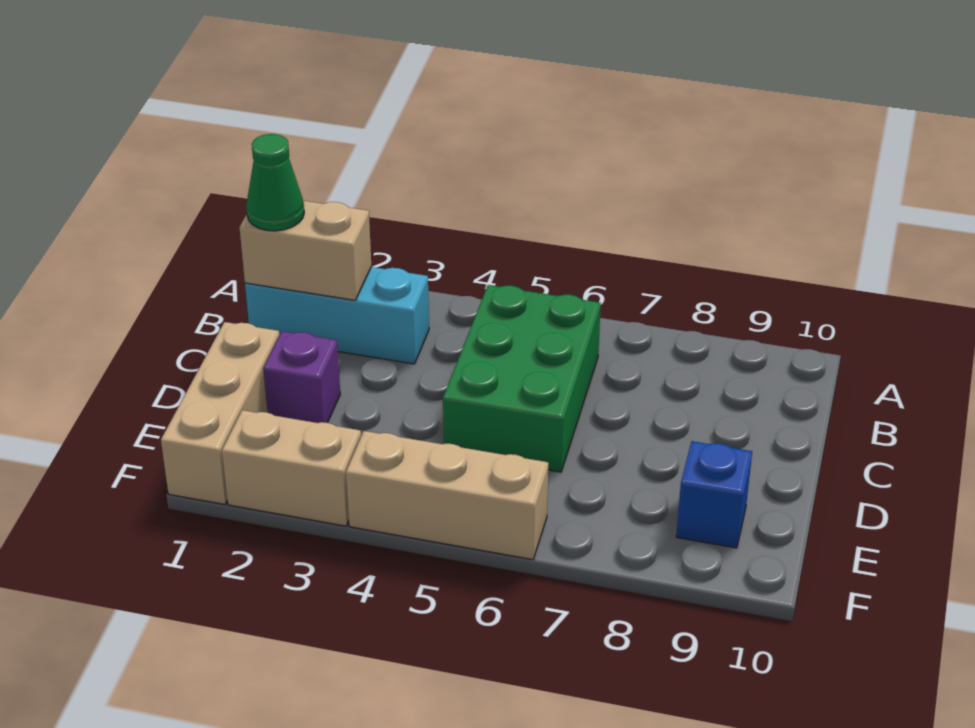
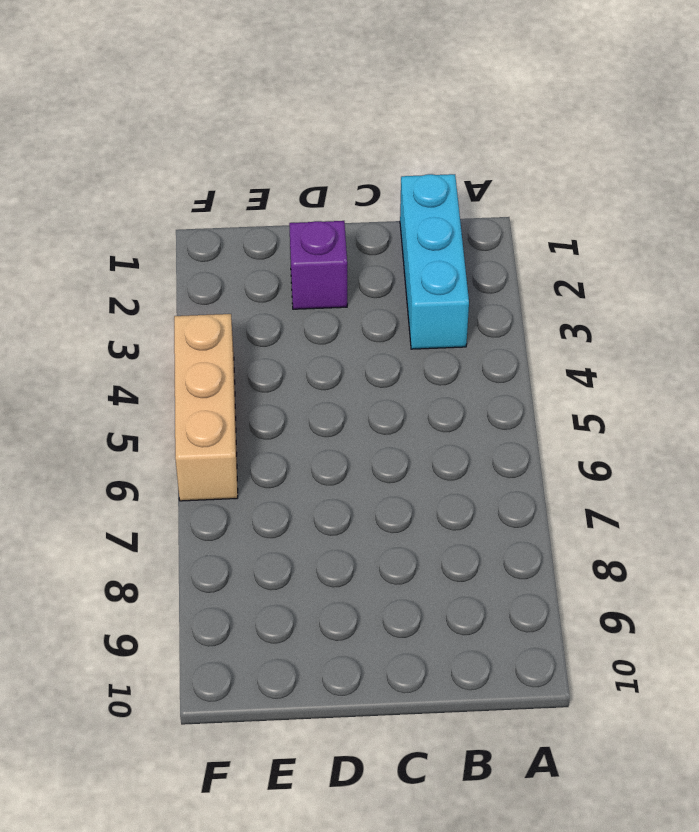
none -> green 2x3 brick [443,285,601,472]
none -> tan 1x3 brick [161,322,279,504]

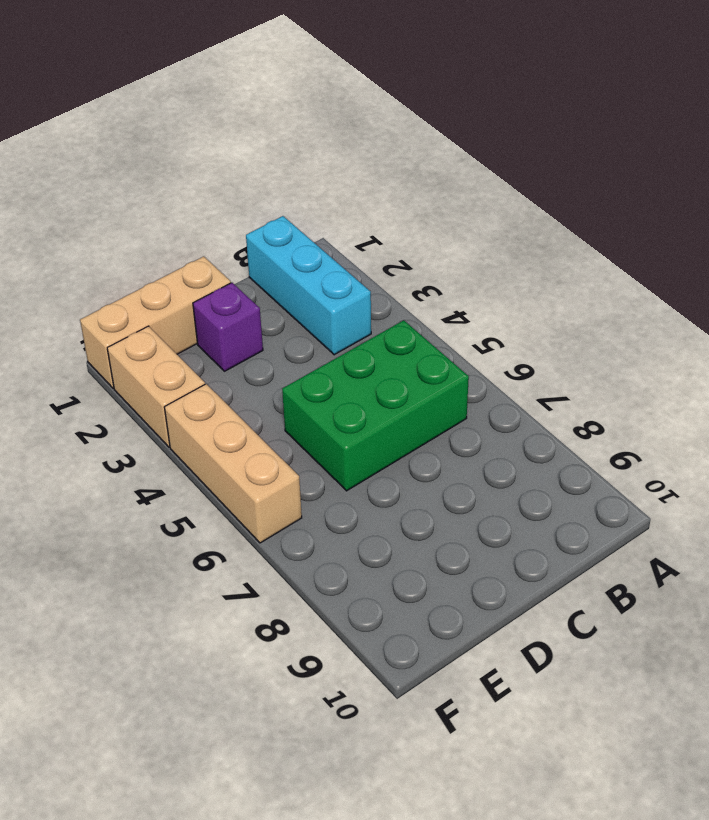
none -> blue 1x1 brick [676,441,752,548]
none -> tan 1x2 brick [240,201,371,300]

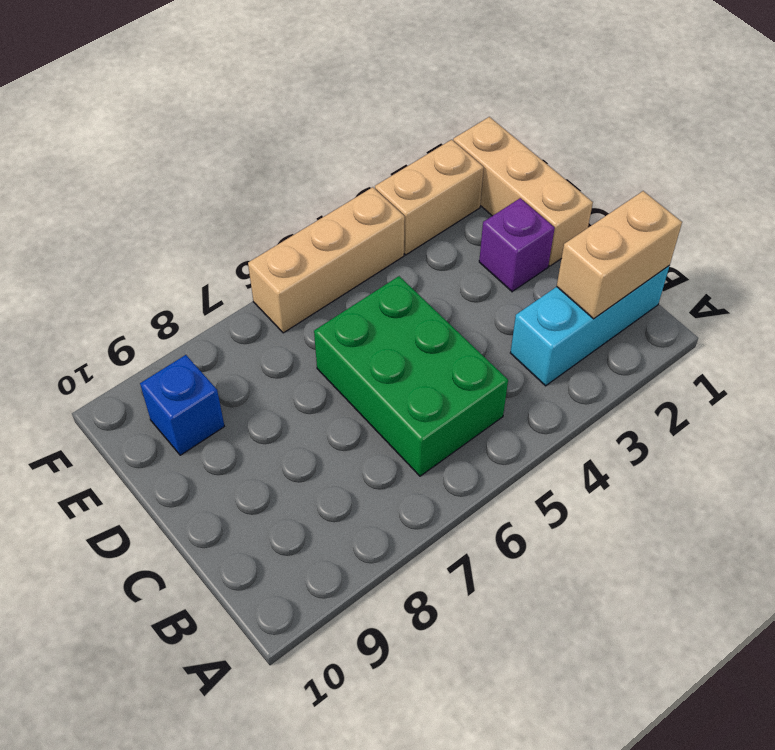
none -> green 1x1 cone [246,134,304,231]

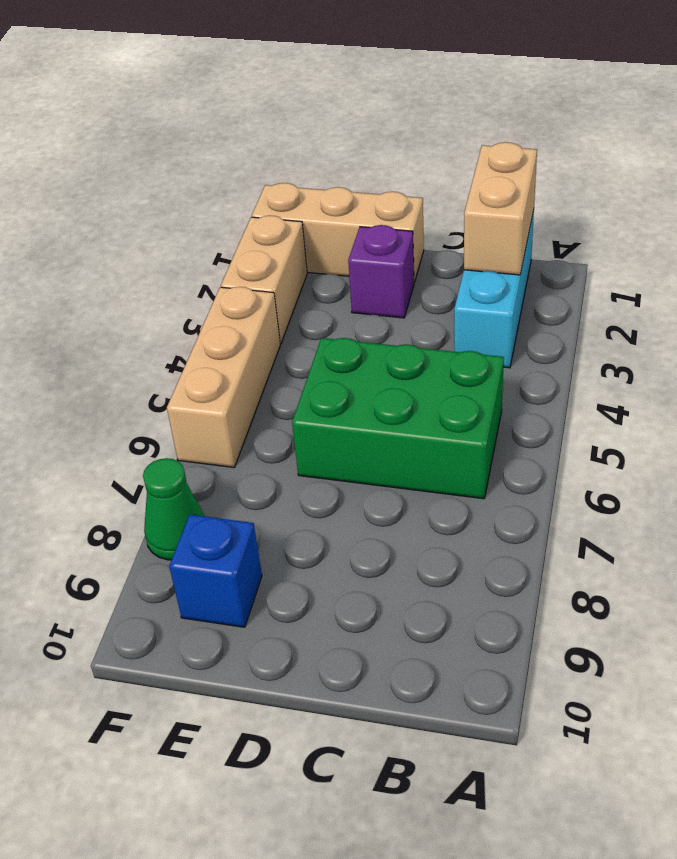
green 1x1 cone [143,458,205,560] -> green 1x1 cone moved to [246,134,304,231]

